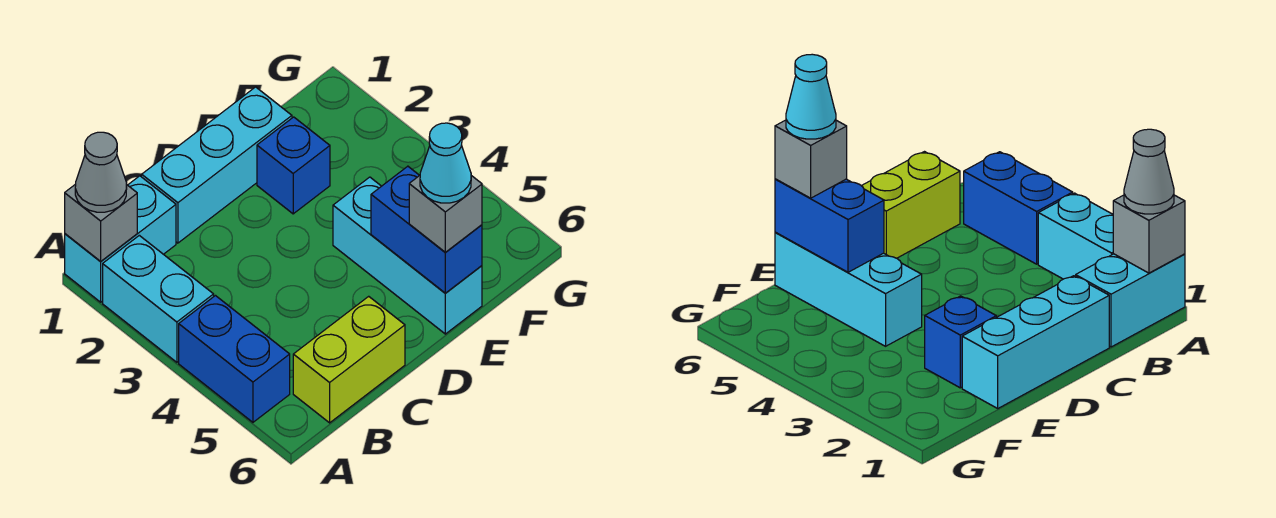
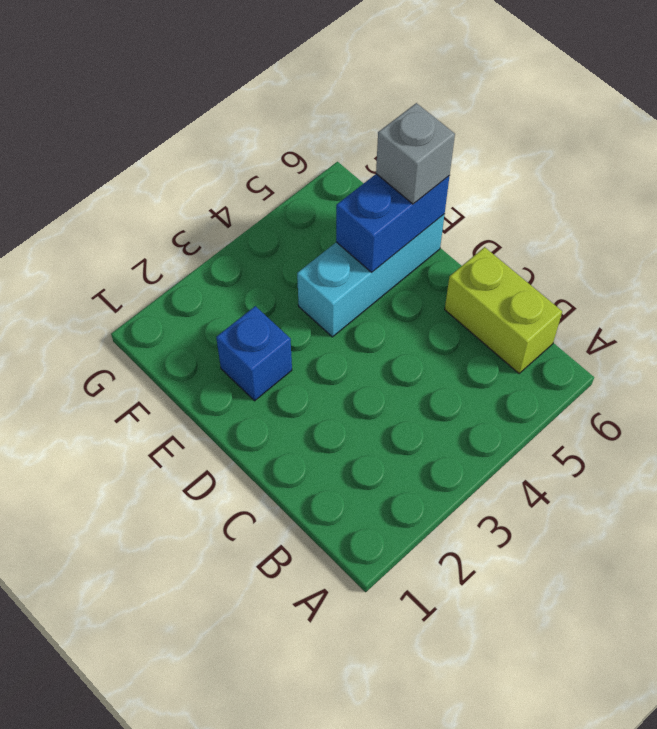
none -> cyan 1x2 brick [65,176,176,302]
none -> cyan 1x2 brick [103,235,214,362]
none -> blue 1x2 brick [179,296,290,422]

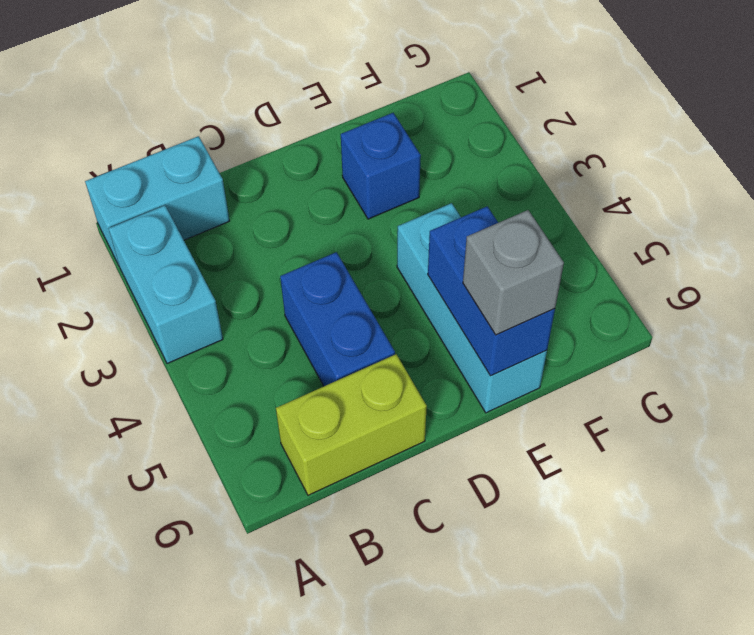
blue 1x2 brick [280,252,395,386] -> blue 1x2 brick moved to [179,296,290,422]
none -> cyan 1x3 brick [142,87,292,243]
none -> grey 1x1 brick [65,184,137,261]
none -> grey 1x1 cone [75,132,127,212]

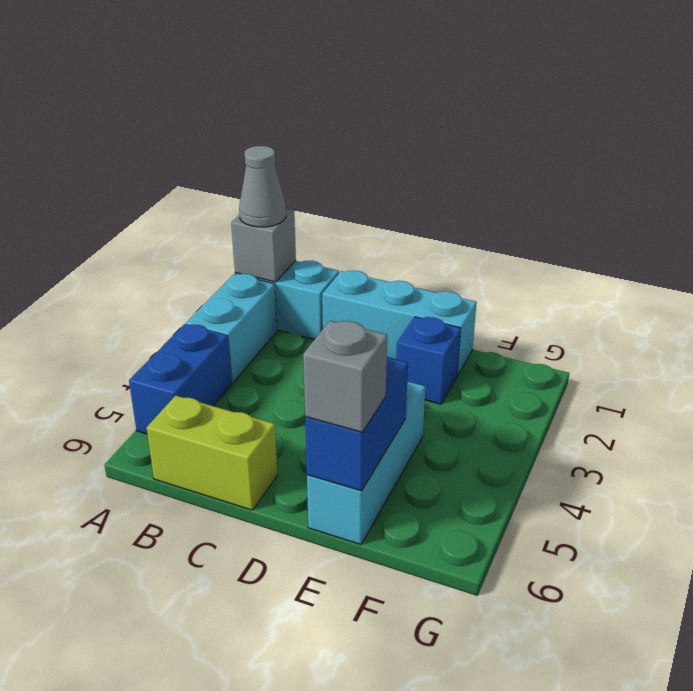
none -> cyan 1x1 cone [420,123,471,203]

